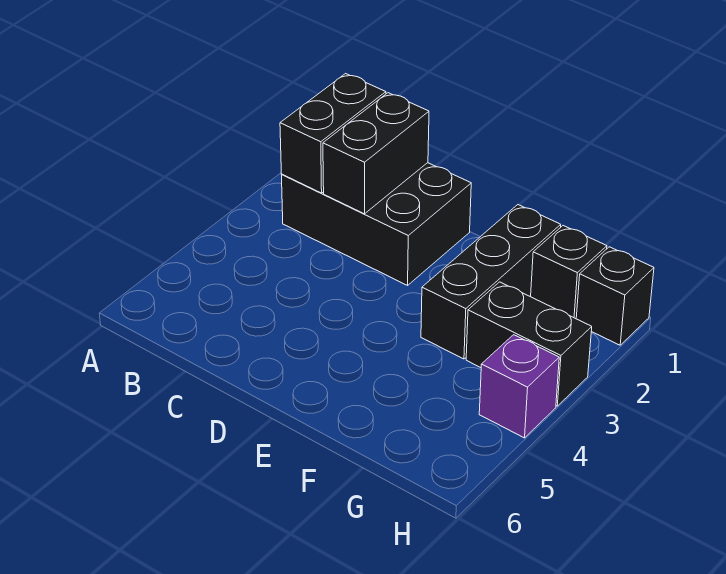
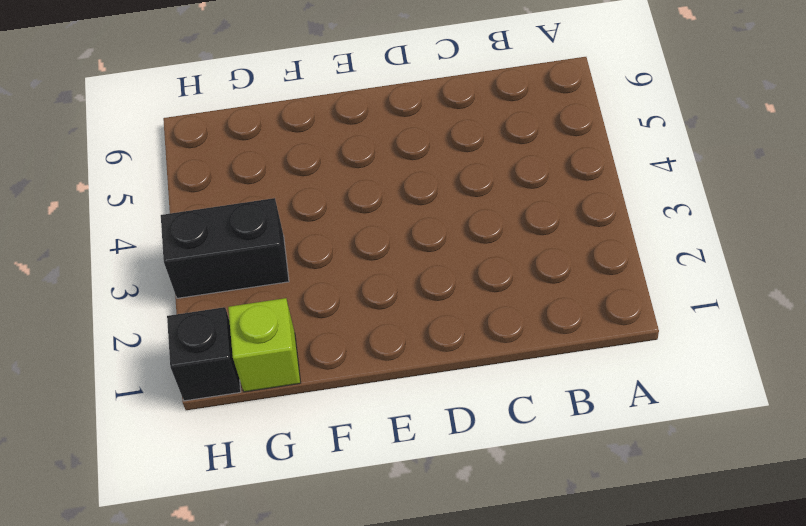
lime 1x1 brick [228,298,301,392] -> black 1x1 brick [531,226,607,319]
none -> black 2x3 brick [282,163,471,285]
none -> black 1x3 brick [421,205,561,359]

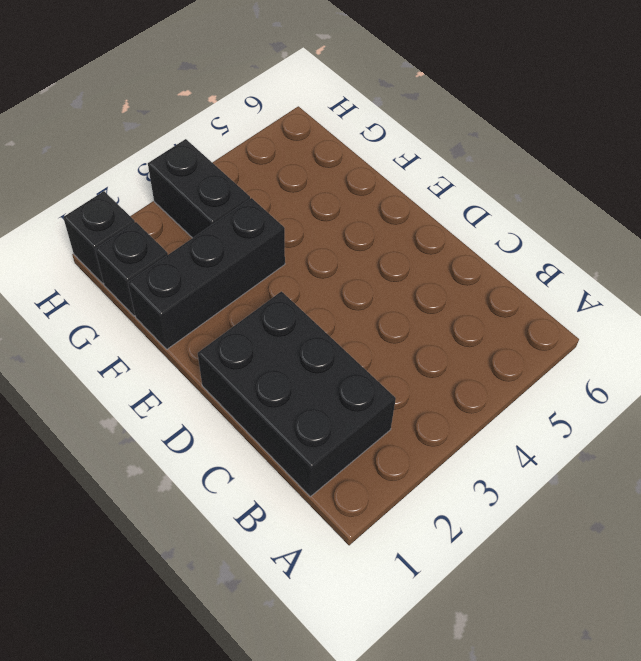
none -> purple 1x1 brick [479,335,559,438]
none -> black 1x2 brick [280,74,386,193]

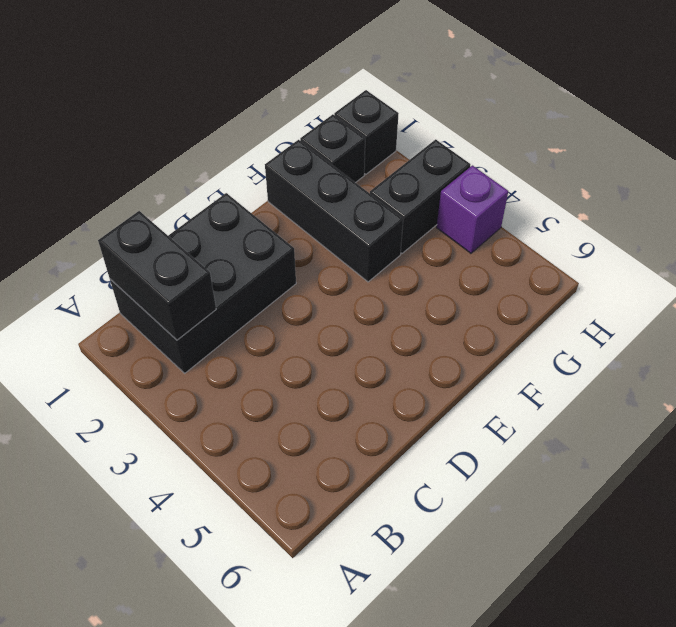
none -> black 1x2 brick [323,93,429,214]

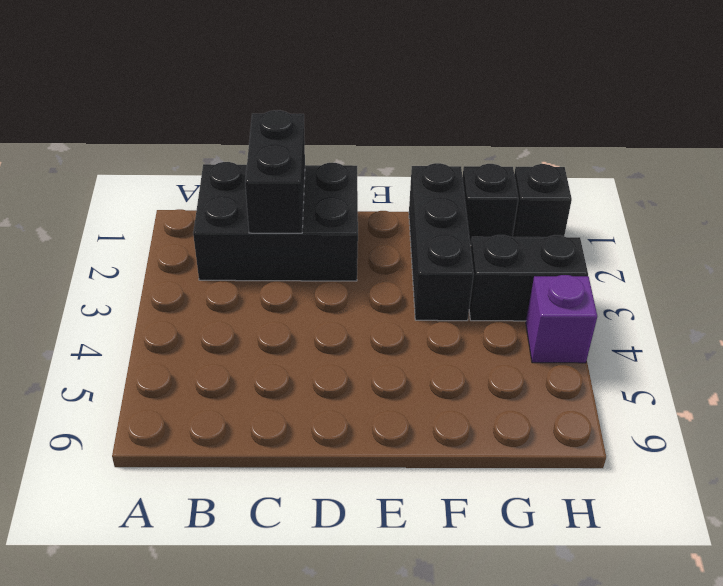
none -> black 1x2 brick [280,74,386,193]

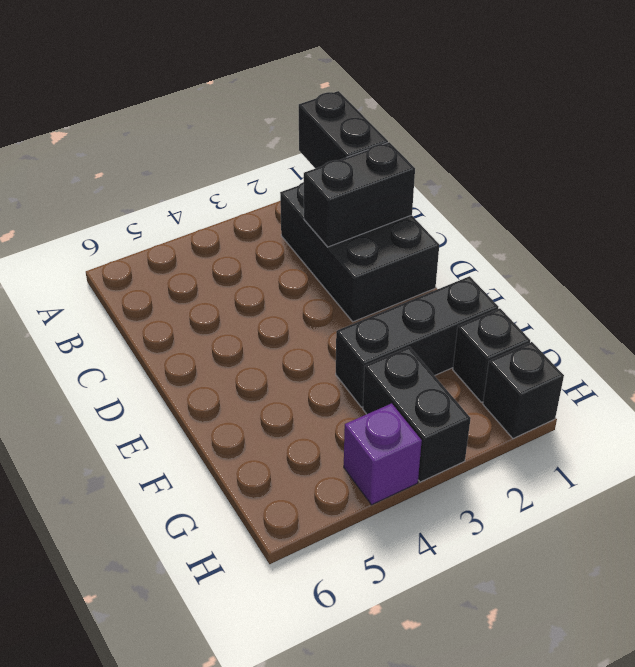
black 1x2 brick [299,91,388,168] -> black 1x2 brick turned to [280,74,386,193]

